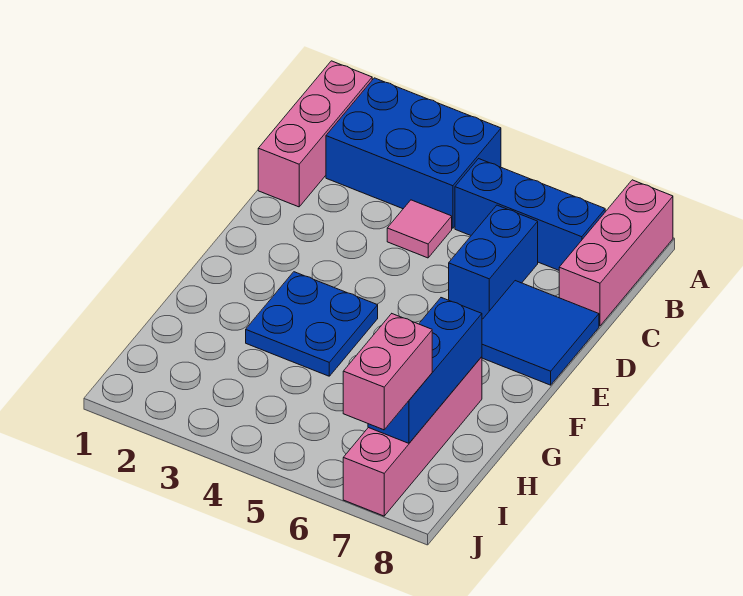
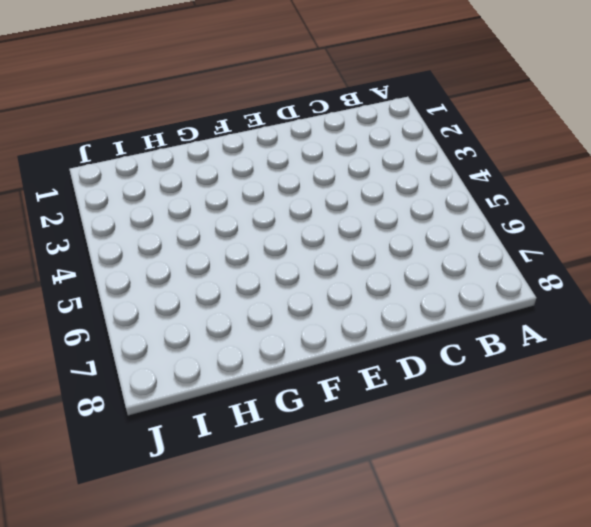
none -> pink 1x3 brick [258,61,372,207]
none -> blue 2x3 brick [326,78,501,228]

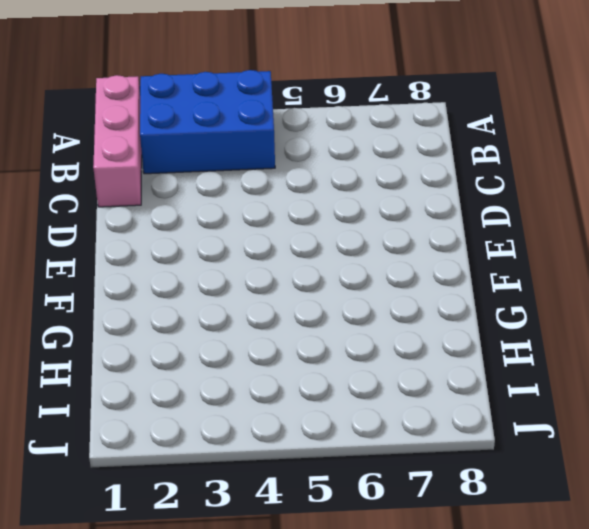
none -> pink 1x3 brick [559,180,673,326]
none -> blue 1x3 brick [455,159,605,270]

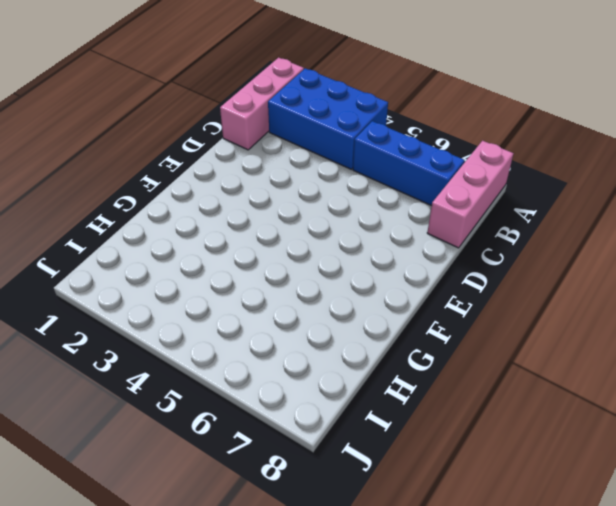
none -> pink 1x1 tile [387,200,452,258]
none -> blue 1x2 brick [449,205,538,319]

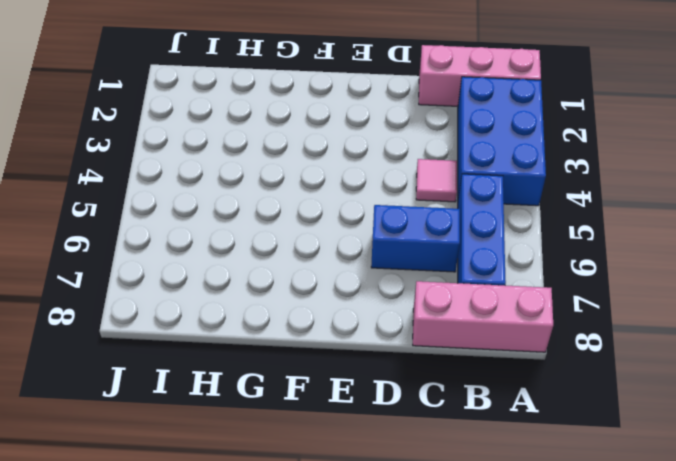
none -> blue 2x2 tile [482,281,599,385]
none -> blue 2x2 plate [246,272,378,376]

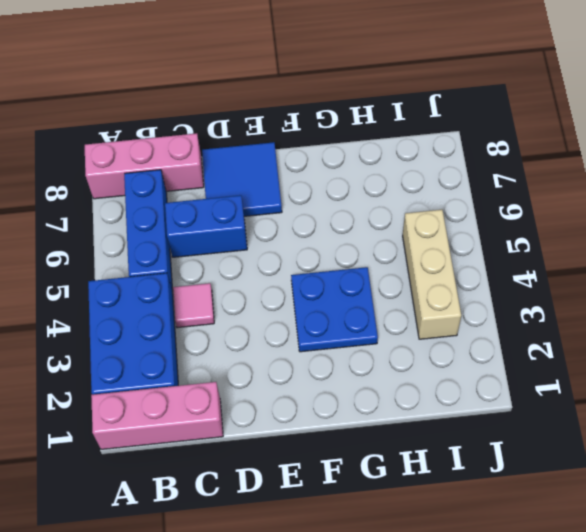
tan 1x3 brick [403,210,461,339] -> none
none -> pink 1x4 brick [343,357,482,516]
none -> blue 1x3 brick [368,298,482,443]

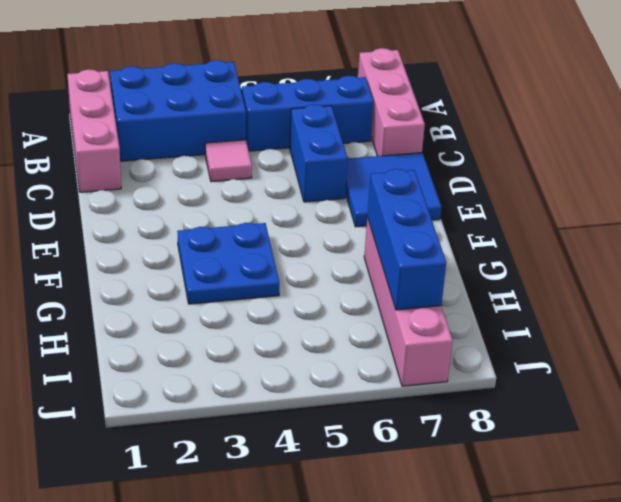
none -> pink 1x2 brick [343,314,432,430]

